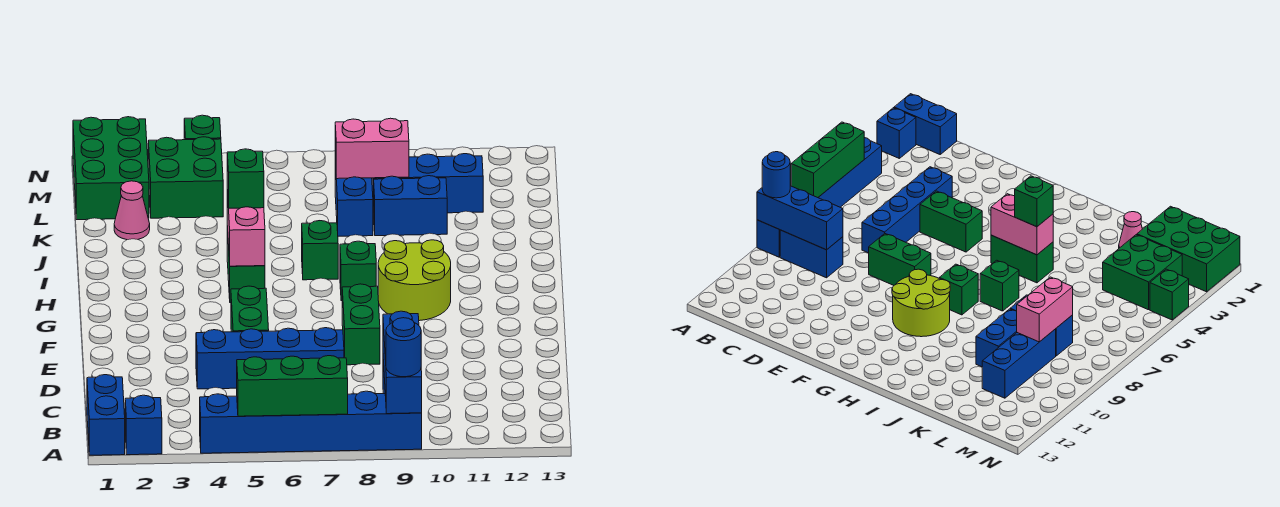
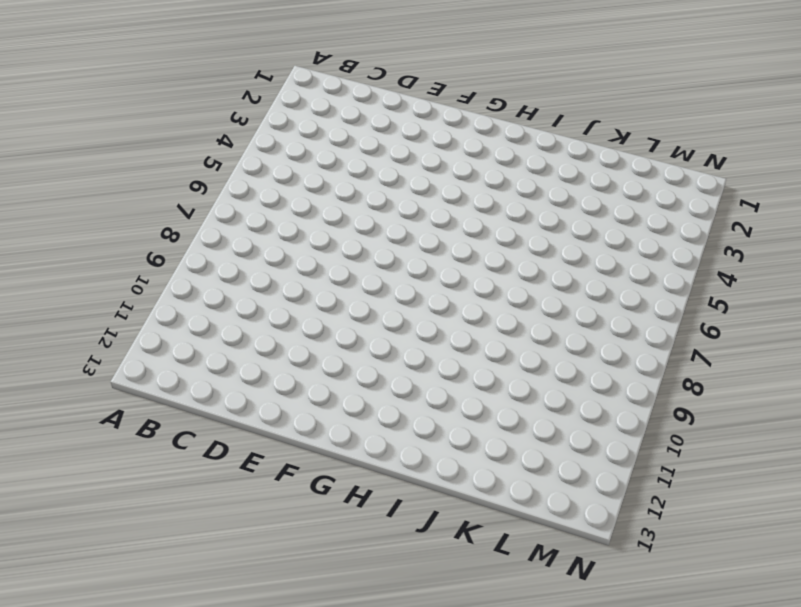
none -> blue 1x2 brick [87,375,125,455]
none -> blue 1x1 brick [125,395,162,455]
none -> blue 1x6 brick [200,391,422,453]

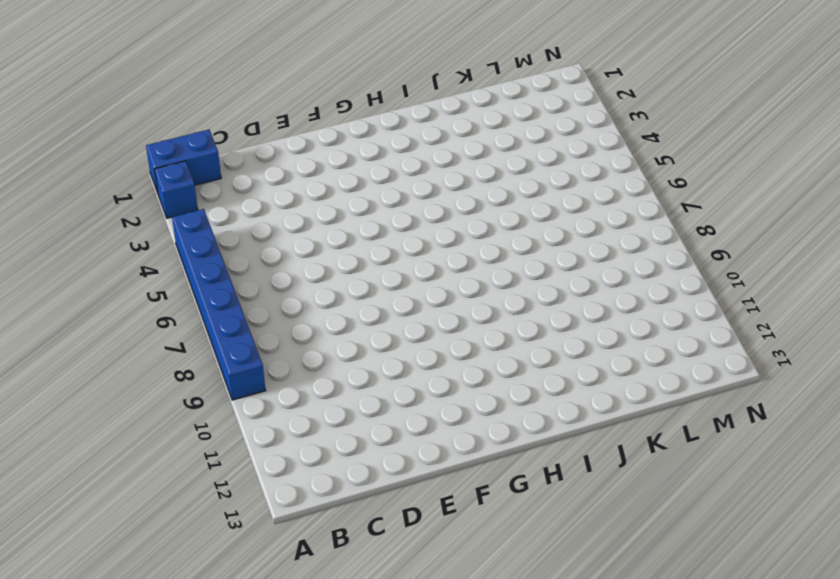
none -> blue 1x2 brick [780,230,843,278]
none -> blue 1x4 brick [196,328,344,389]
none -> green 1x2 brick [231,286,269,332]

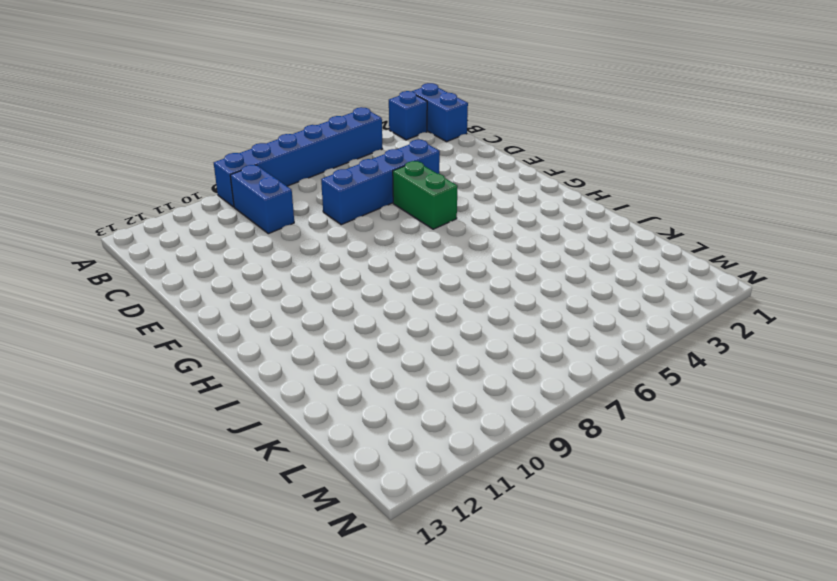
none -> green 1x2 brick [342,284,380,365]
none -> lime 2x2 round brick [378,240,451,321]
none -> green 1x2 brick [227,227,265,303]

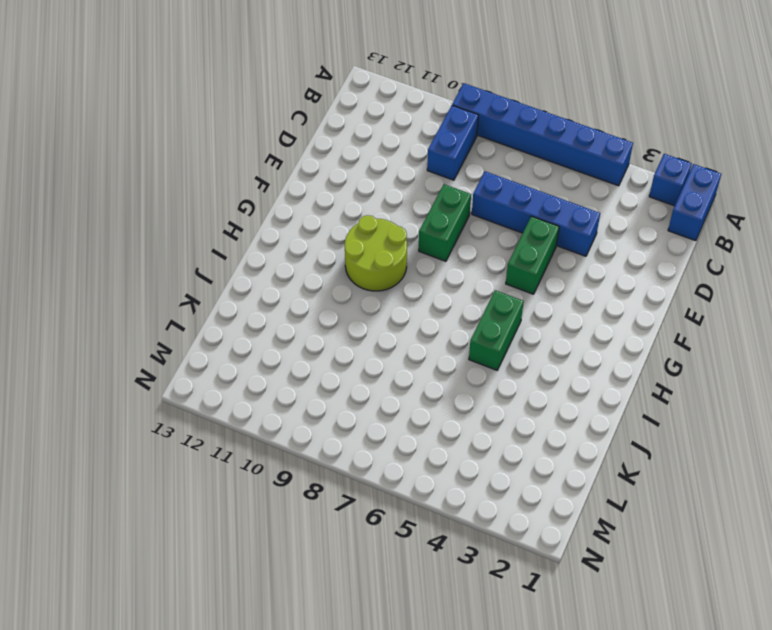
none -> green 1x1 brick [340,241,376,301]
none -> green 1x1 brick [302,221,338,280]
none -> pink 1x1 cone [114,181,150,240]

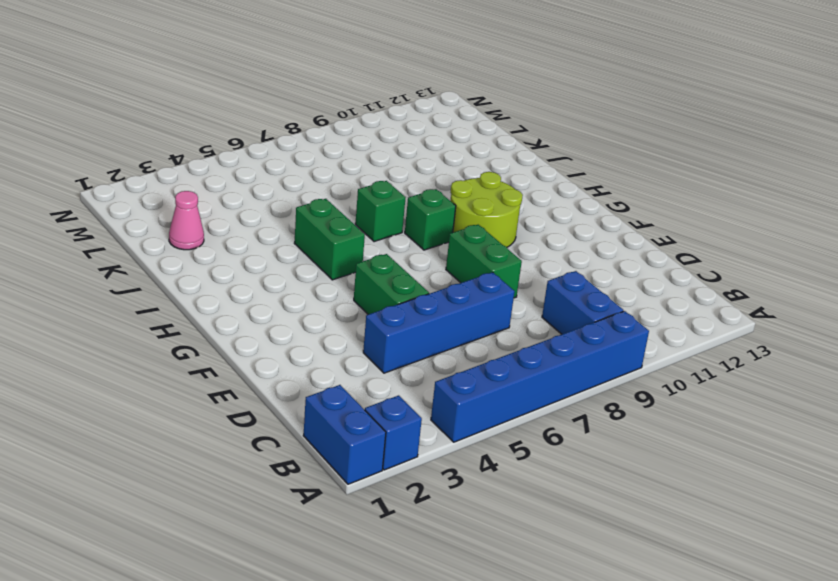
none -> blue 1x2 brick [335,162,373,236]
none -> blue 1x2 brick [374,176,447,236]
none -> green 2x3 brick [73,117,149,220]

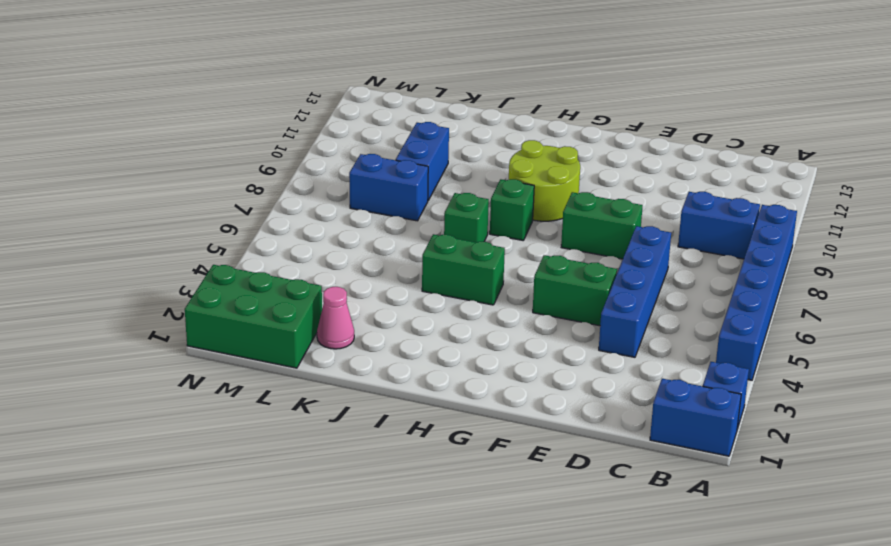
none -> green 2x2 brick [148,137,223,218]
none -> blue 1x3 brick [372,154,483,213]
none -> green 1x1 brick [184,115,221,140]

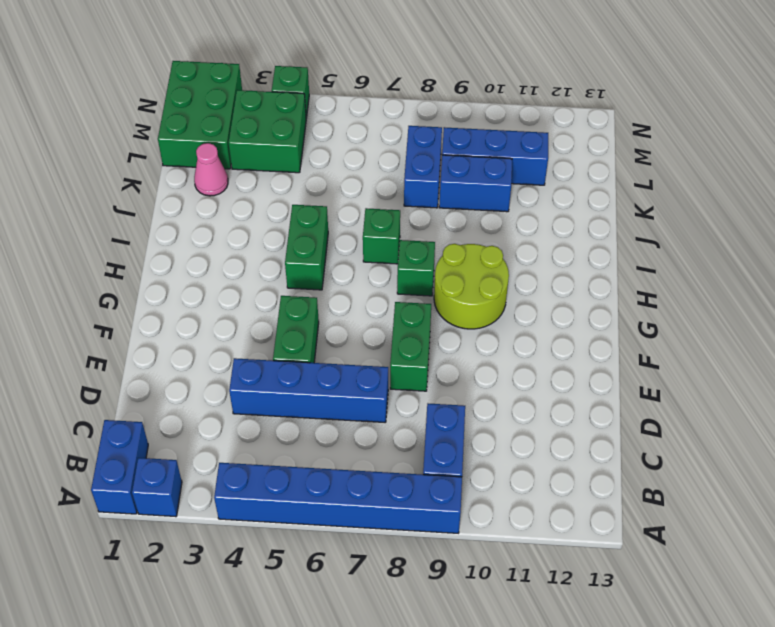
none -> green 1x3 brick [237,356,348,416]
none -> blue 1x3 brick [383,311,422,414]
none -> pink 1x2 brick [227,190,265,266]

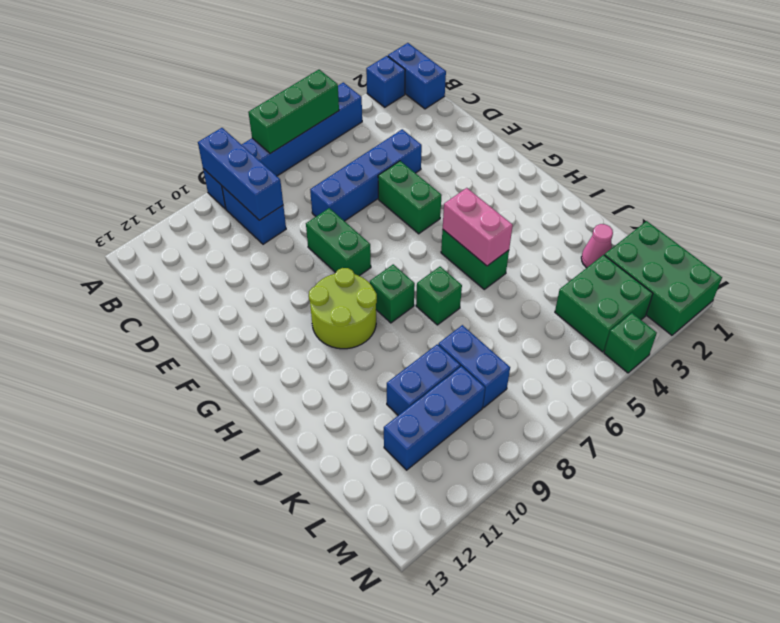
none -> pink 1x2 brick [335,118,409,179]
none -> blue 1x1 round brick [386,318,421,377]
none -> green 1x1 brick [227,149,264,208]

